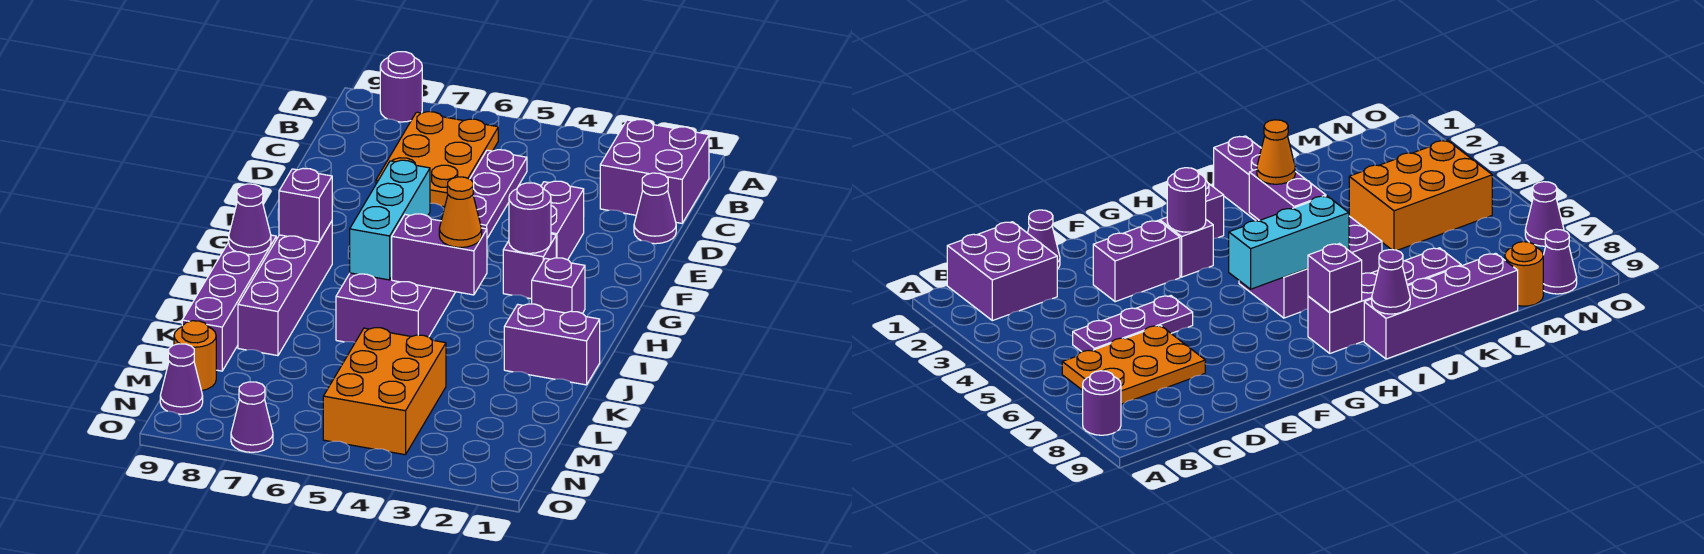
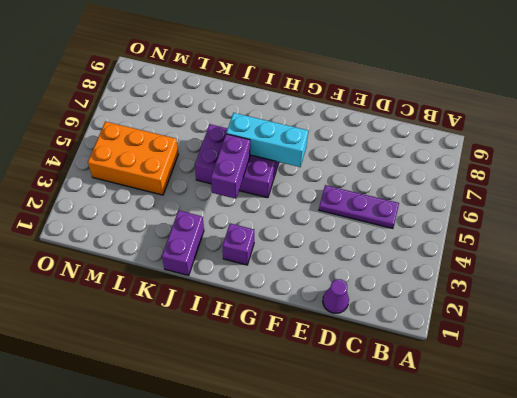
none -> purple 1x1 round brick [380,52,422,122]
none -> purple 2x2 brick [600,120,709,223]
none -> orange 2x3 plate [376,112,498,207]

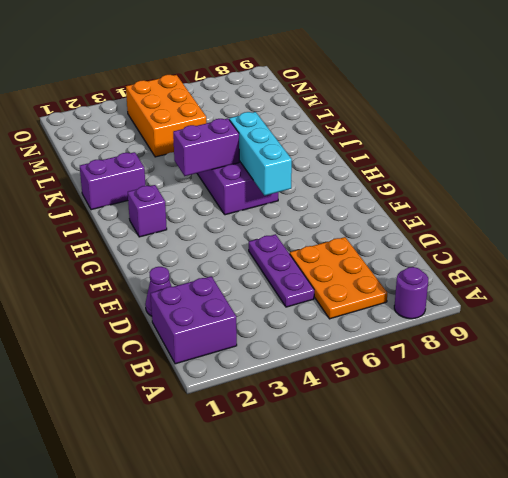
none -> purple 1x2 brick [541,181,584,260]
none -> purple 1x1 brick [503,234,556,299]
none -> purple 1x4 brick [238,221,332,356]

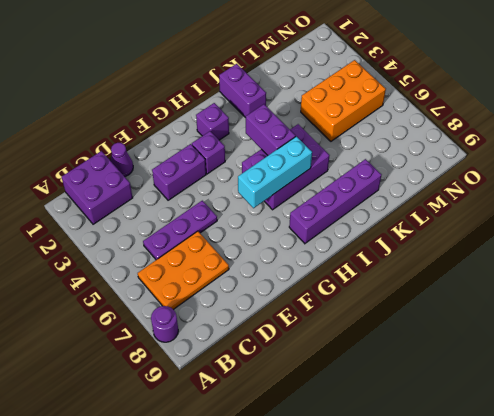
none -> purple 1x4 brick [182,235,276,371]
none -> orange 1x1 round brick [174,321,216,391]
none -> purple 1x1 cone [160,344,203,414]

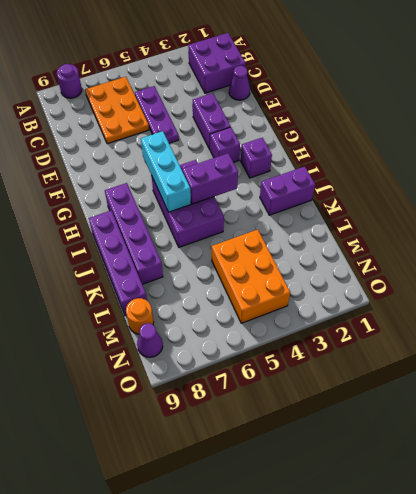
none -> purple 1x1 cone [231,382,273,452]
none -> purple 1x1 round brick [509,183,551,253]
none -> purple 1x1 brick [279,168,332,242]

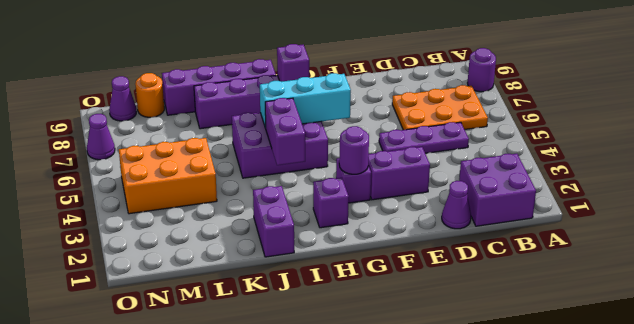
none -> purple 1x1 cone [229,184,271,255]
none -> orange 1x1 cone [439,177,482,248]

